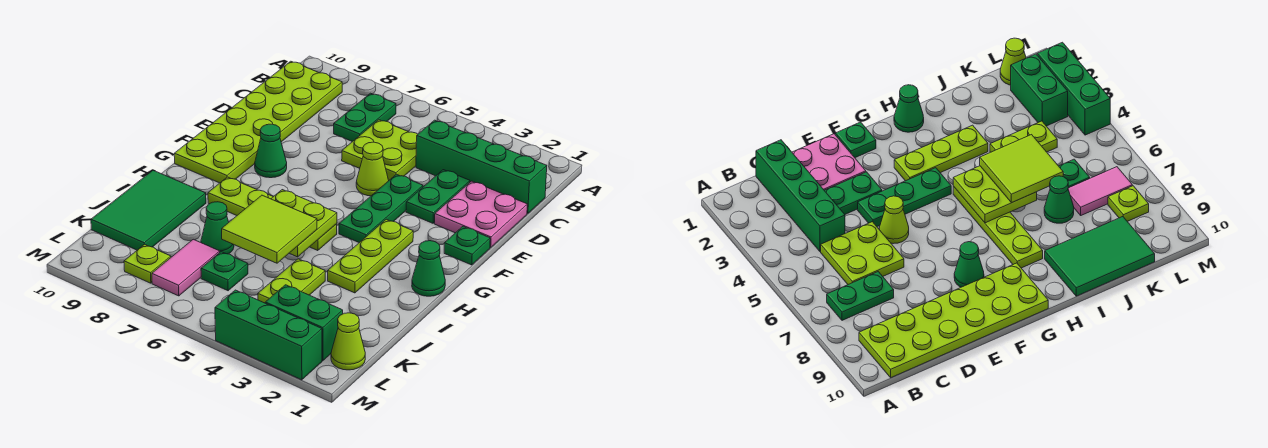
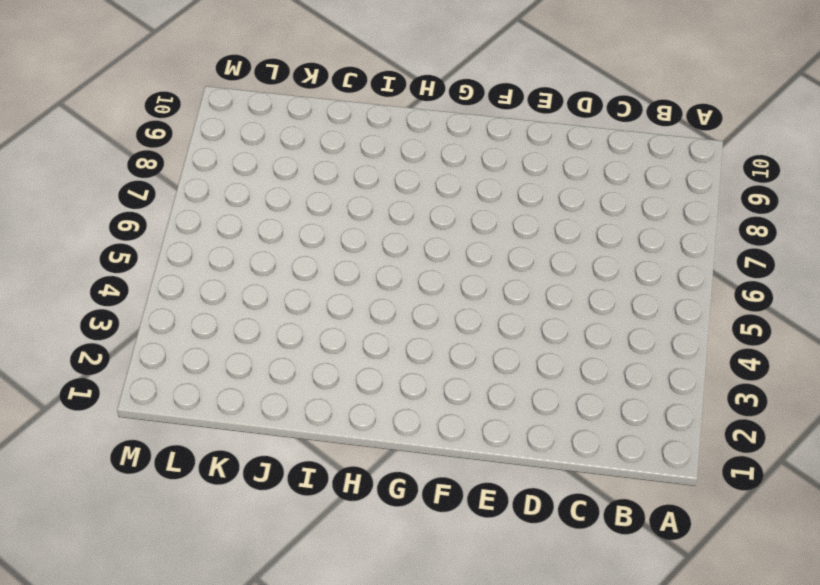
none -> green 1x2 plate [334,93,396,142]
none -> lime 2x6 plate [174,61,342,183]
none -> green 1x4 brick [416,120,547,214]

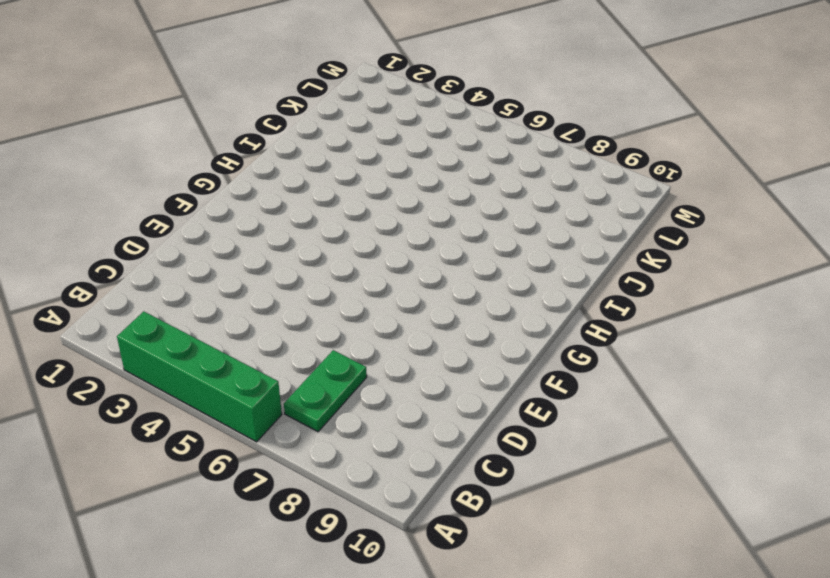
green 1x4 brick [117,311,282,442] -> green 1x4 brick moved to [416,120,547,214]
none -> lime 2x6 plate [174,61,342,183]
none -> lime 2x2 plate [342,120,418,180]
none -> pink 2x2 plate [435,181,527,248]

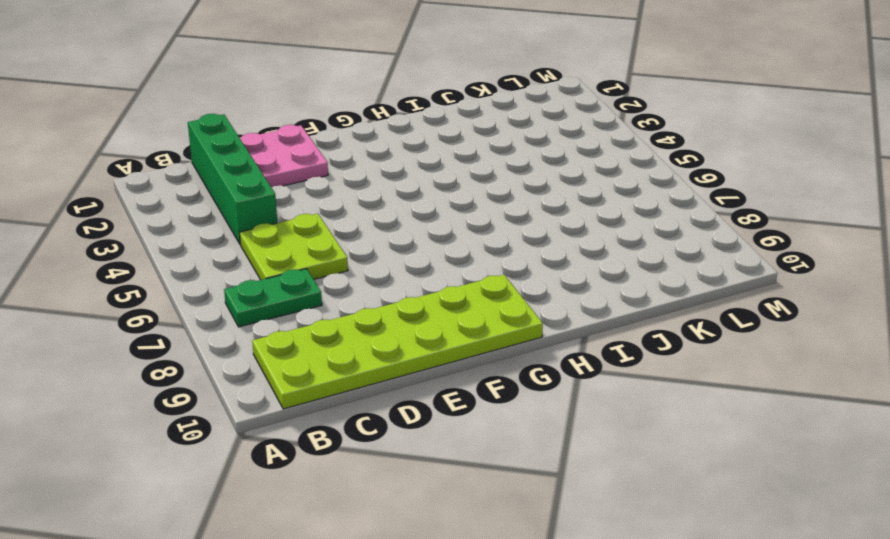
none -> green 1x2 plate [406,170,470,223]
none -> green 1x3 plate [339,174,423,243]
none -> lime 1x1 cone [356,142,389,196]

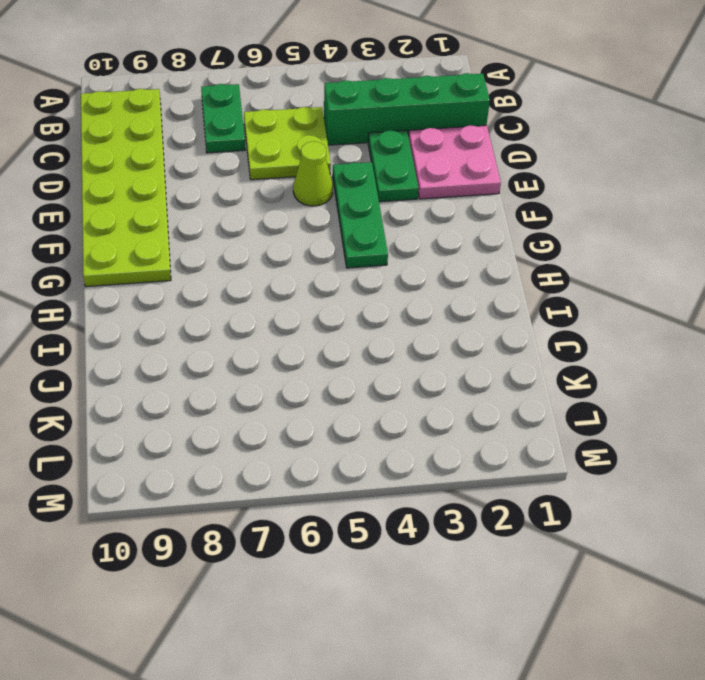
none -> green 1x1 plate [444,227,490,265]
none -> green 1x1 cone [255,124,287,178]
none -> lime 1x3 plate [328,219,413,293]

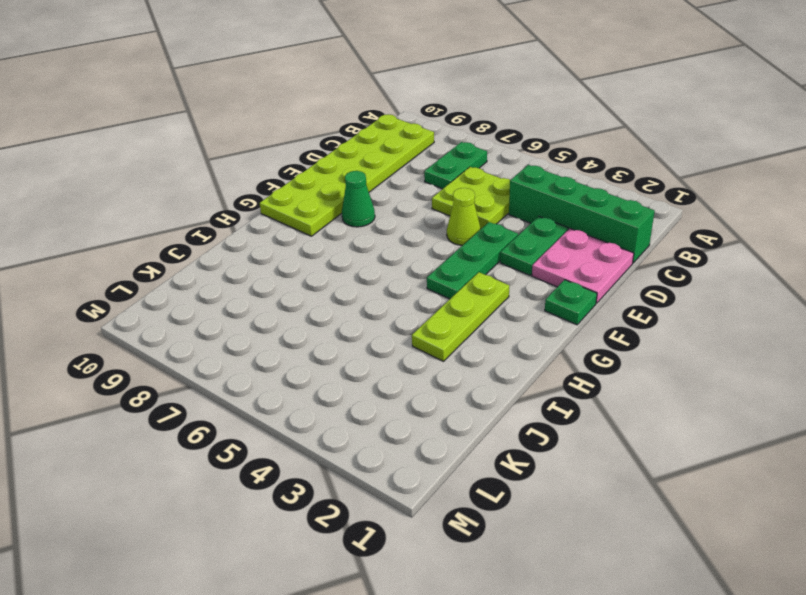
none -> green 1x1 cone [412,241,445,296]
none -> lime 1x4 plate [208,177,337,251]
none -> green 2x3 tile [91,170,206,250]

